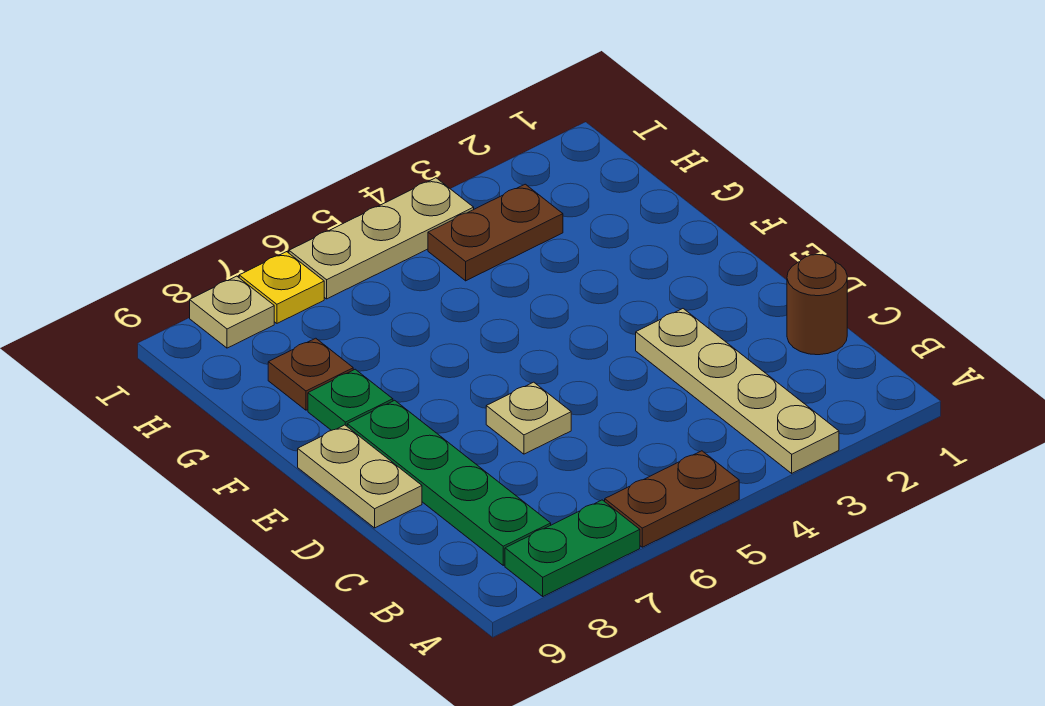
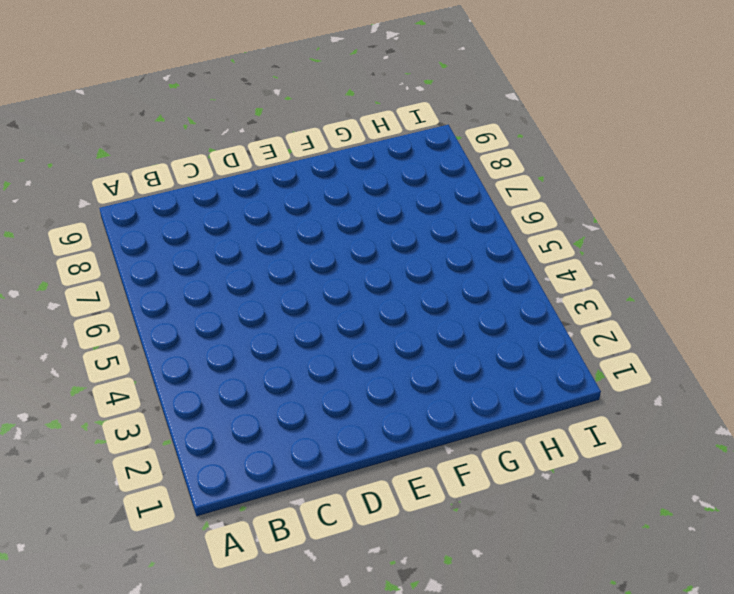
none -> tan 1x4 plate [636,309,839,473]
none -> brown 1x2 plate [605,451,739,547]
none -> green 1x2 plate [505,500,640,596]

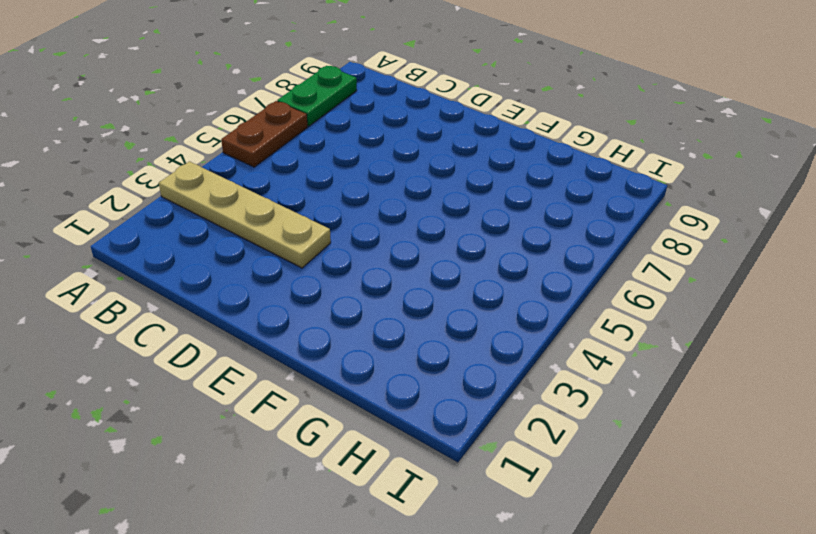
none -> green 1x4 plate [347,400,551,565]
none -> brown 1x1 round brick [787,255,847,355]
none -> tan 1x1 plate [486,382,571,454]

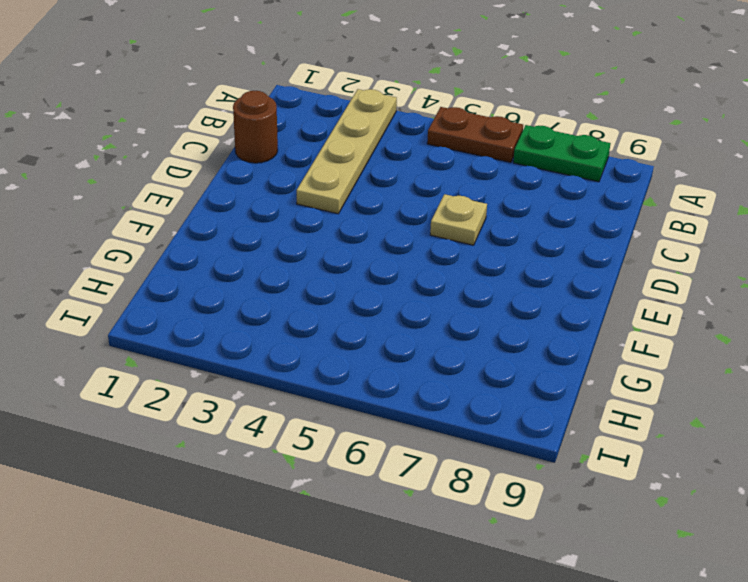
none -> green 1x4 plate [347,400,551,565]
none -> tan 1x2 plate [298,425,422,528]
none -> green 1x1 plate [308,369,393,430]

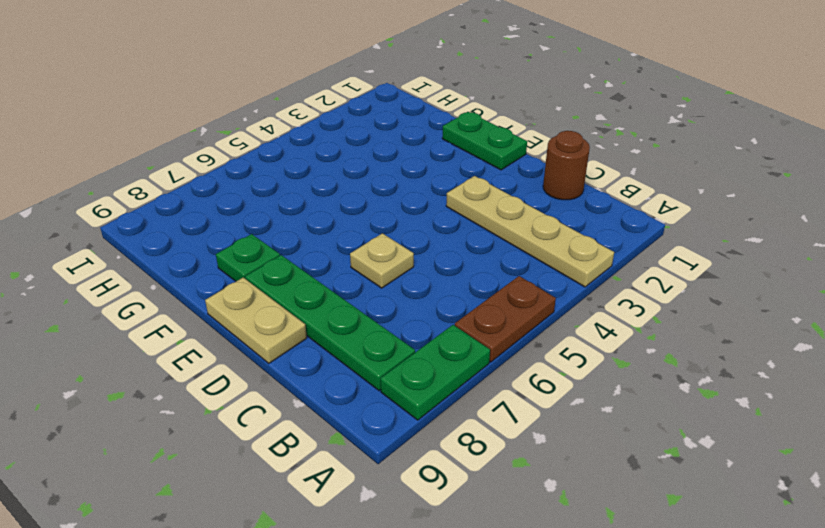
green 1x2 plate [442,112,527,170] -> none
none -> brown 1x1 plate [268,338,353,410]
none -> brown 1x2 plate [428,184,563,281]
none -> tan 1x3 plate [289,178,474,299]

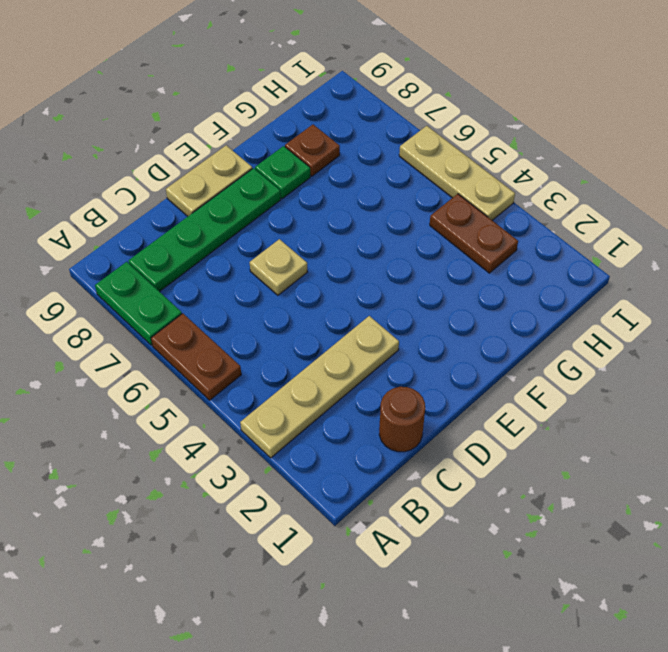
none -> yellow 1x1 plate [239,252,324,323]
none -> tan 1x1 plate [190,276,274,348]

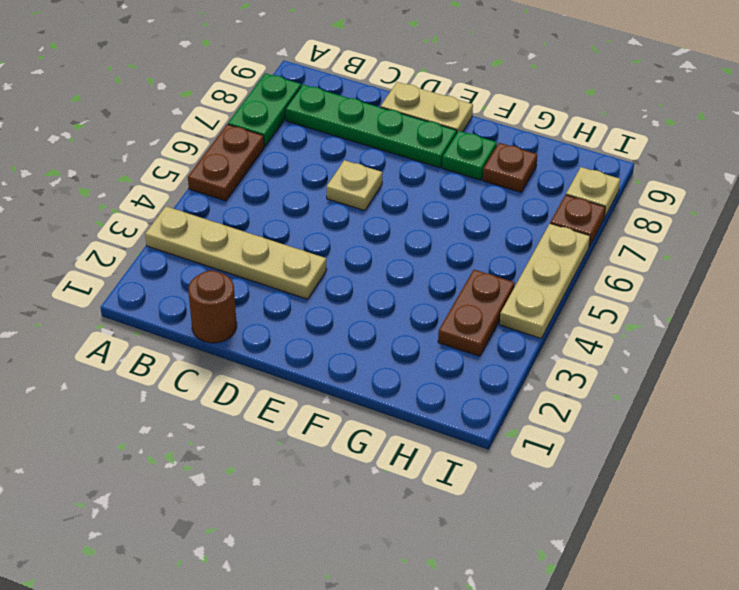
brown 1x1 plate [550,195,605,247] -> yellow 1x1 plate [239,252,324,323]

